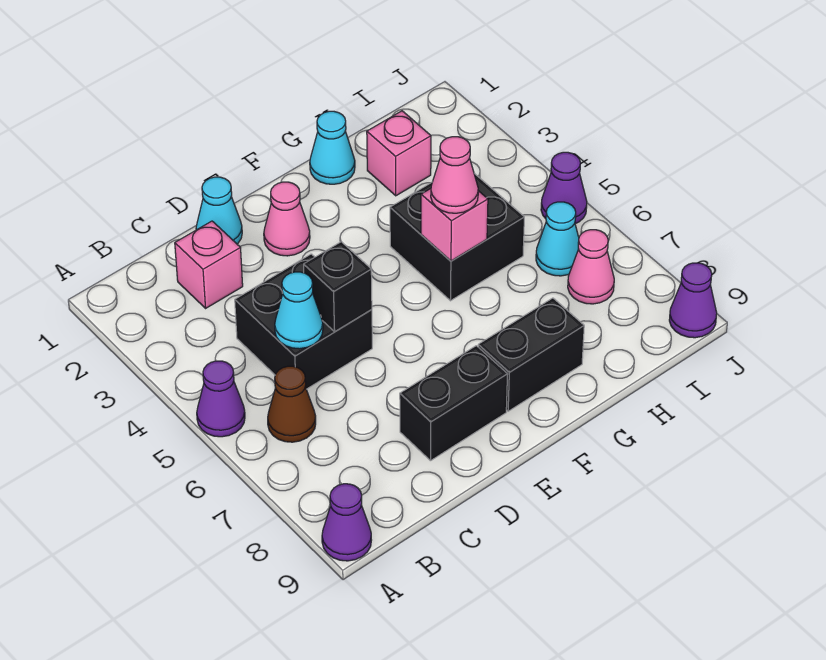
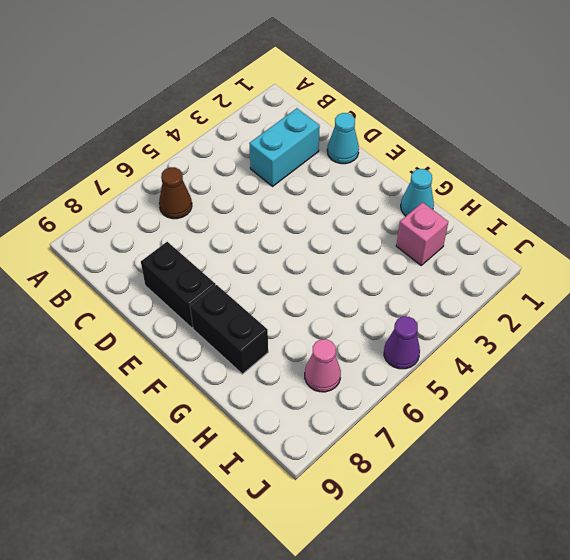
cyan 1x2 brick [249,108,320,186] -> pink 1x1 brick [175,221,243,308]
none -> purple 1x1 cone [197,361,245,437]
none -> purple 1x1 cone [322,484,371,561]
none -> black 2x2 brick [235,254,372,389]

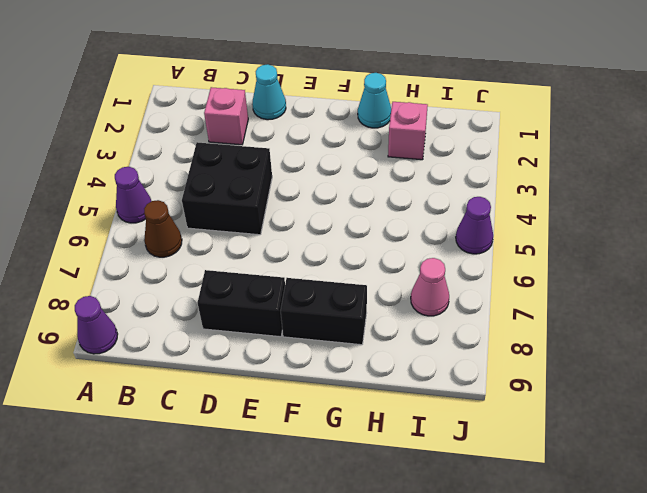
none -> pink 1x1 cone [264,182,310,256]
none -> black 2x2 brick [390,173,524,301]
none -> cyan 1x1 cone [536,202,579,276]

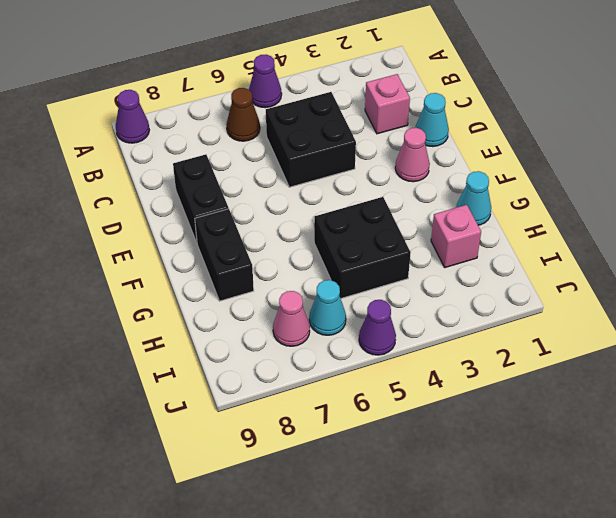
none -> purple 1x1 cone [669,263,717,338]
none -> cyan 1x1 cone [275,272,323,349]
none -> black 1x1 brick [304,242,372,332]

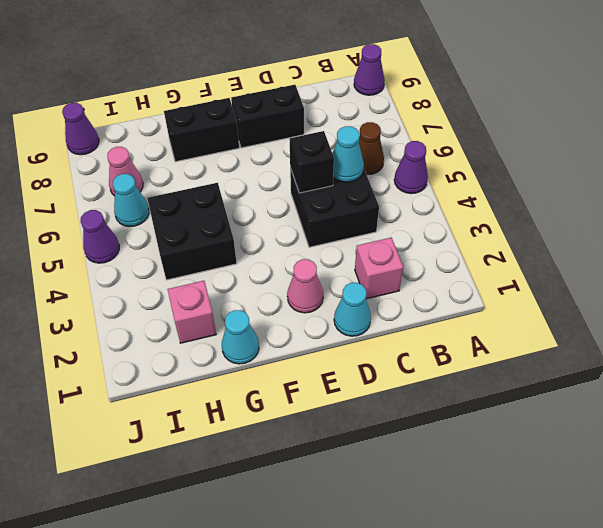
none -> pink 1x1 brick [421,189,488,261]
none -> pink 1x1 cone [431,137,478,213]

